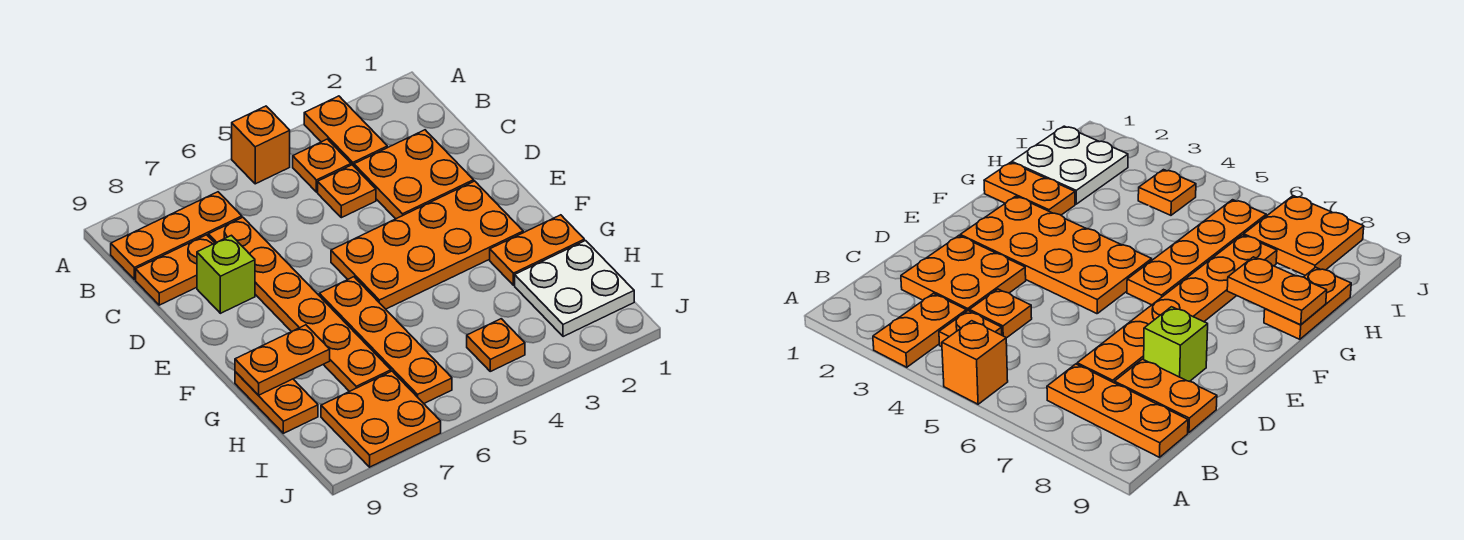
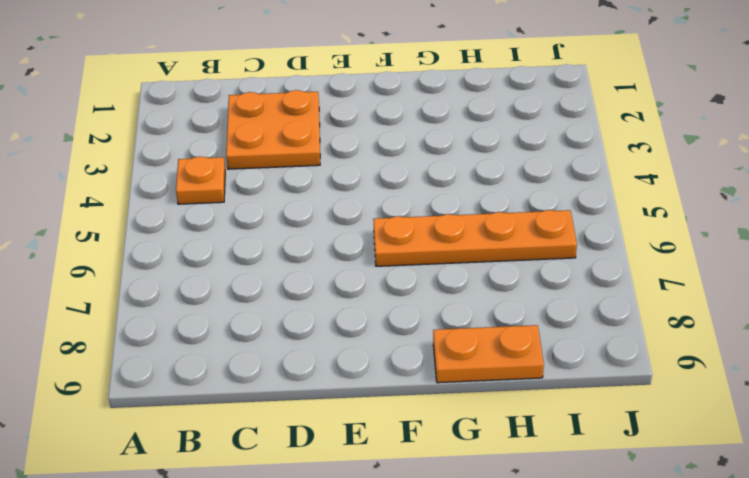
none -> orange 1x2 plate [304,96,387,166]
none -> orange 1x1 brick [232,106,290,184]
none -> orange 1x3 plate [111,192,242,280]

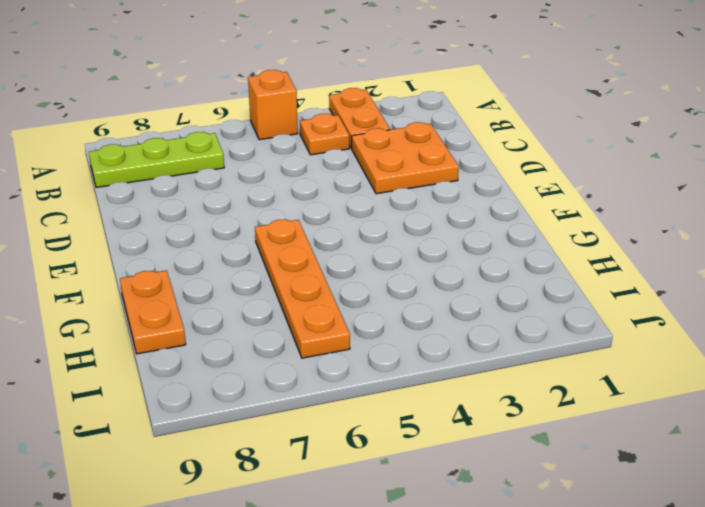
lime 1x3 plate [89,132,224,188] -> orange 1x3 plate [111,192,242,280]
none -> orange 1x1 plate [318,165,376,218]
none -> orange 1x6 plate [208,217,391,392]
none -> orange 1x2 plate [136,235,214,305]

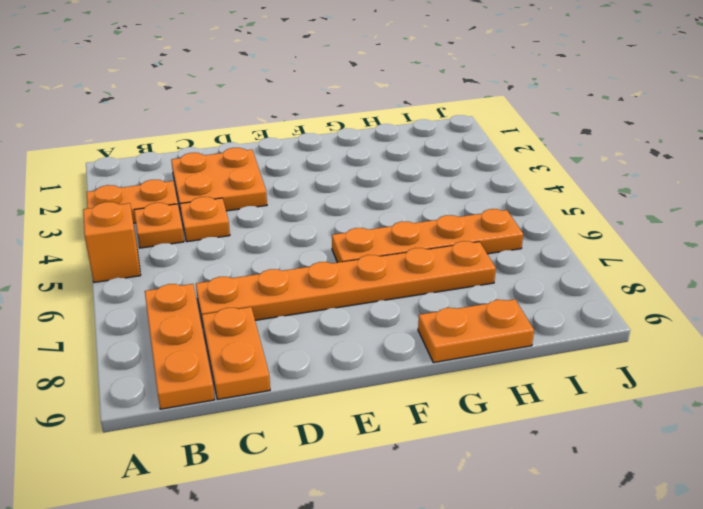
none -> lime 1x1 brick [197,235,255,313]
none -> orange 2x4 plate [331,181,523,309]
none -> orange 1x2 plate [490,215,584,285]

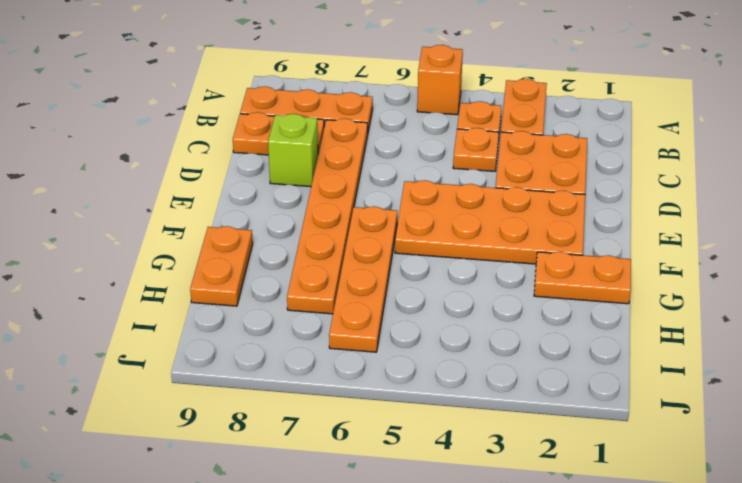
none -> white 2x2 plate [515,241,634,337]
none -> orange 1x1 plate [467,319,525,371]
none -> orange 2x2 plate [321,371,441,467]

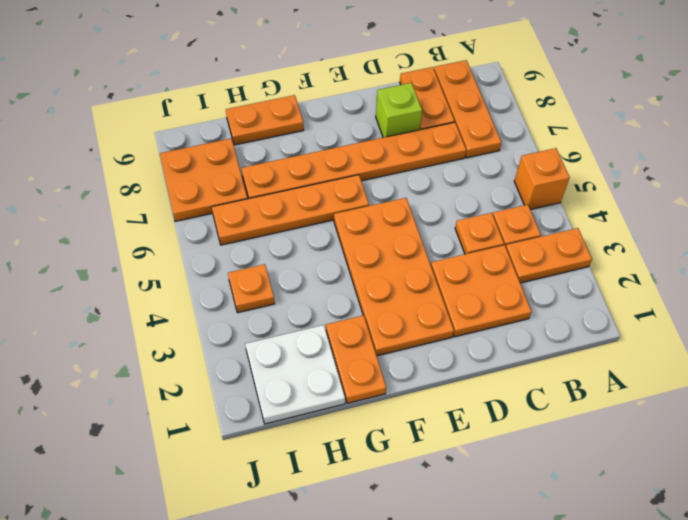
none -> orange 1x2 plate [235,325,330,395]

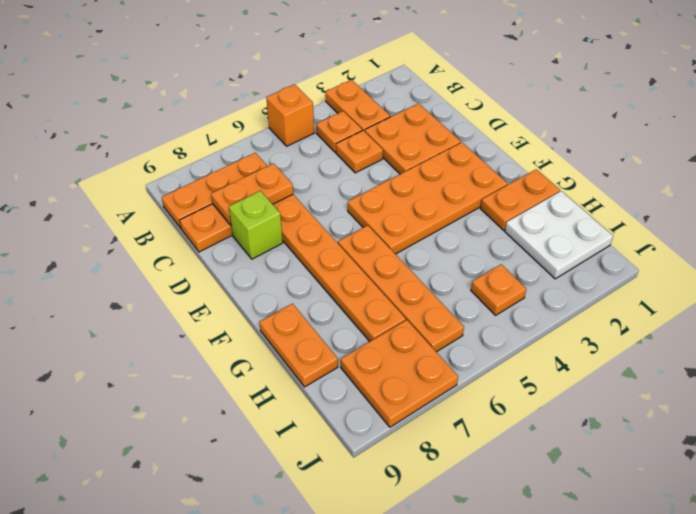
orange 1x2 plate [211,163,293,225] -> orange 1x2 plate moved to [235,325,330,395]

